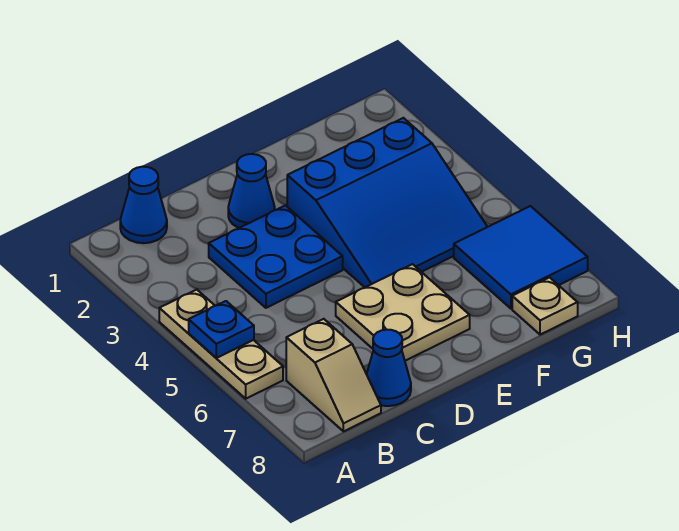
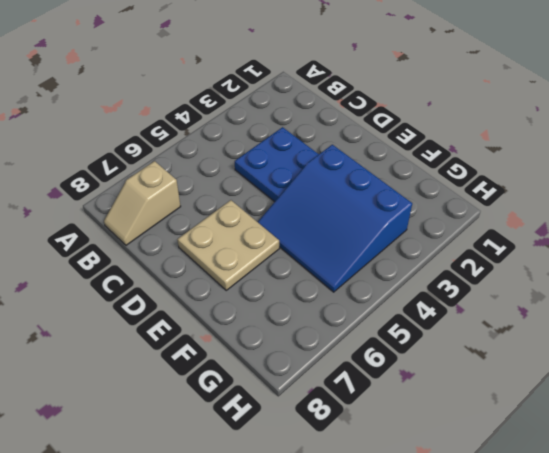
none -> tan 1x3 plate [159,290,283,399]
none -> blue 1x1 cone [120,167,167,243]

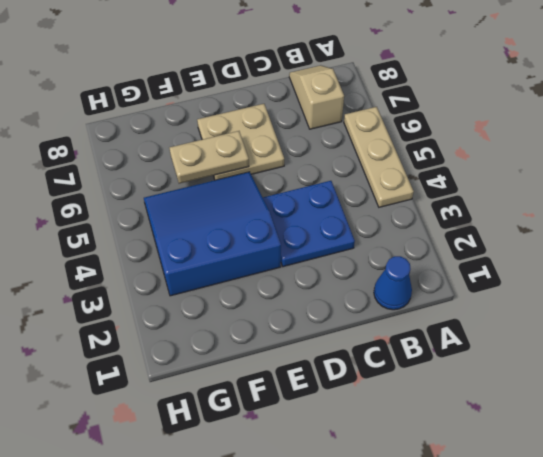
tan 1x2 plate [170,131,249,184] -> none
none -> blue 1x1 cone [367,330,411,406]
none -> blue 1x1 cone [228,154,275,228]

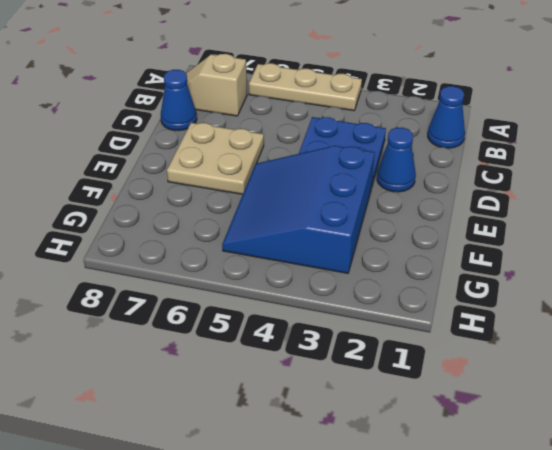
none -> blue 2x2 tile [454,206,588,309]
none -> tan 1x1 plate [512,278,578,335]

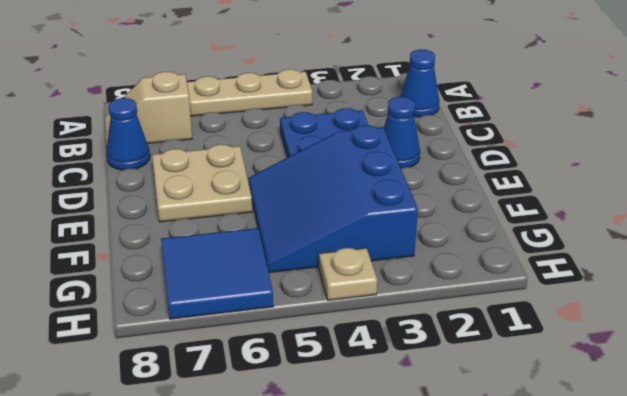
tan 1x1 plate [319,248,377,300] -> tan 1x1 plate moved to [512,278,578,335]
none -> blue 1x1 plate [189,301,254,358]

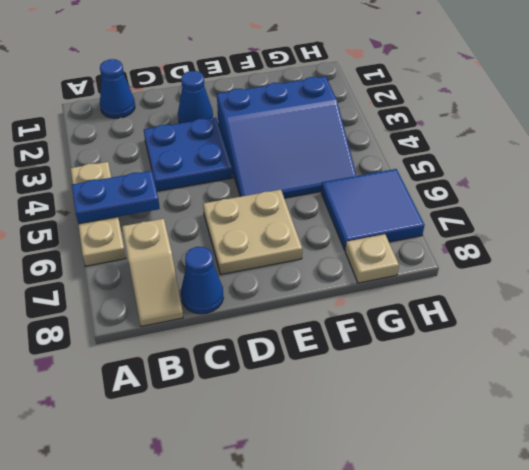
blue 1x2 plate [72,171,160,224] -> blue 1x1 plate [189,301,254,358]

